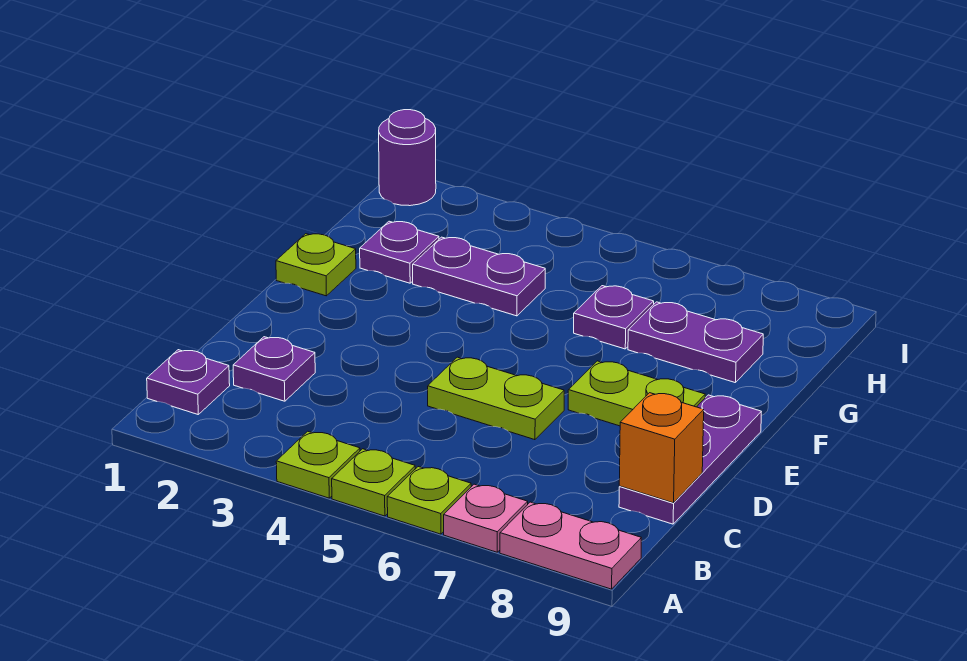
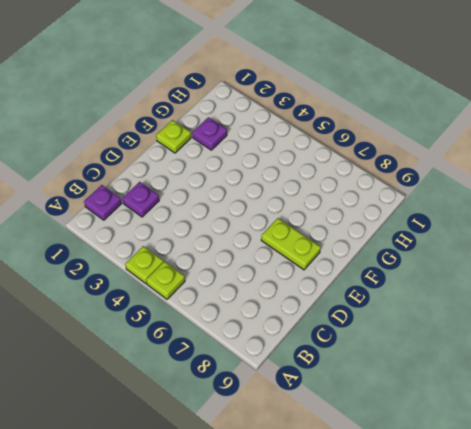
none -> lime 1x1 plate [387,467,471,534]
none -> pink 1x1 plate [444,484,528,552]
none -> pink 1x2 plate [500,502,641,589]

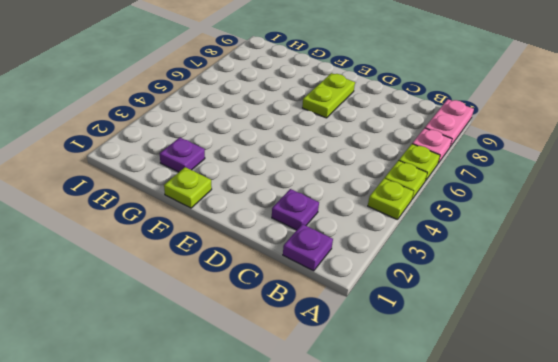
none -> purple 1x3 plate [619,395,761,524]
none -> lime 1x2 plate [428,357,564,440]
none -> purple 1x2 plate [413,237,545,316]

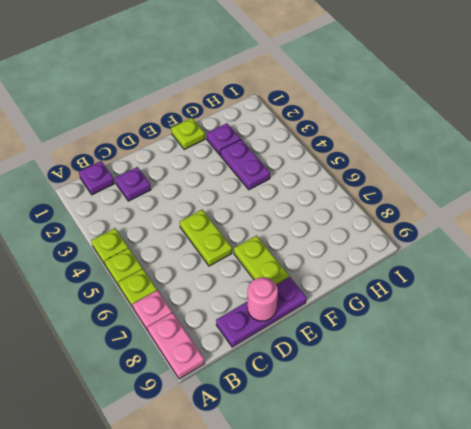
pink 1x1 round brick [247,277,278,321] -> none
none -> purple 1x1 plate [574,286,654,349]
none -> purple 1x2 plate [628,302,763,383]
none -> purple 1x1 round brick [379,110,436,206]

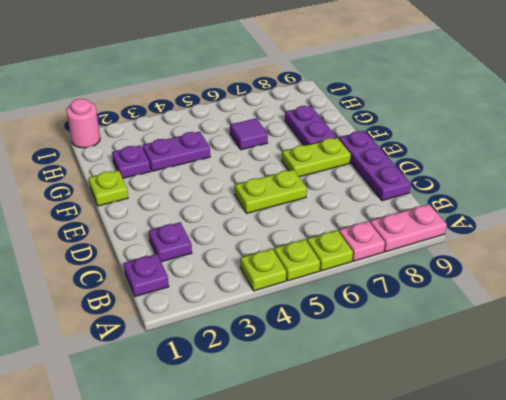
purple 1x2 plate [285,106,337,146] -> purple 1x2 plate turned to [628,302,763,383]
purple 1x1 tile [230,118,268,150] -> purple 1x1 plate [574,286,654,349]
pink 1x1 round brick [66,99,100,148] -> purple 1x1 round brick [379,110,436,206]
none -> orange 1x1 brick [619,393,704,503]

